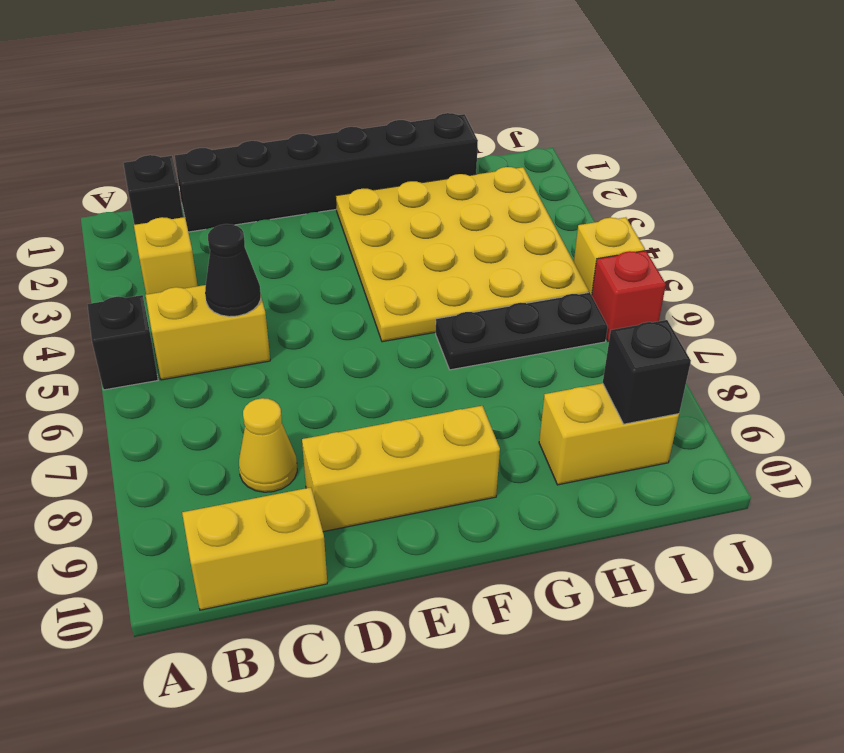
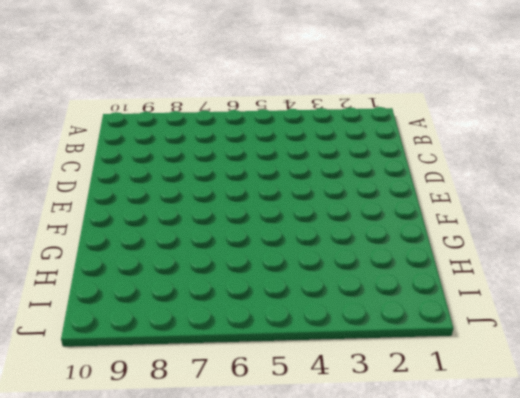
none -> black 1x1 brick [87,295,158,390]
none -> black 1x1 brick [123,155,183,225]
none -> yellow 1x1 brick [134,217,198,294]

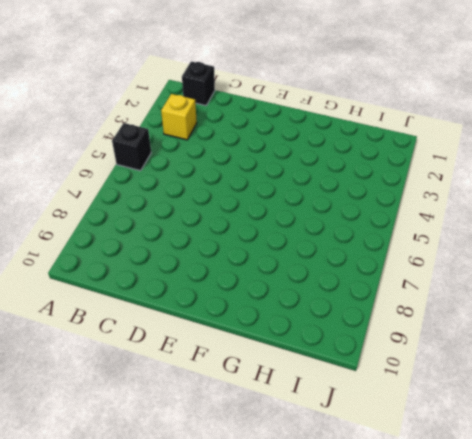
none -> yellow 1x2 brick [146,285,270,380]
none -> yellow 1x2 brick [182,488,327,610]
none -> black 1x6 brick [175,113,478,232]

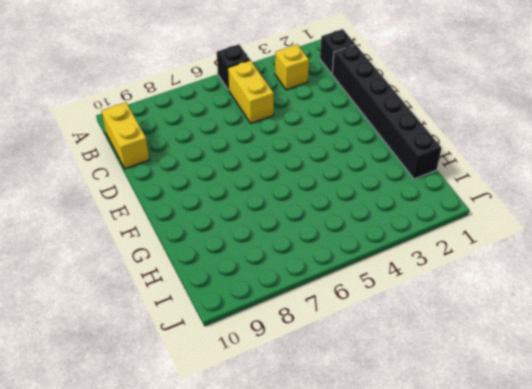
none -> yellow 1x1 cone [239,398,297,492]
none -> yellow 1x3 brick [302,406,500,532]
none -> yellow 4x4 plate [336,167,589,342]

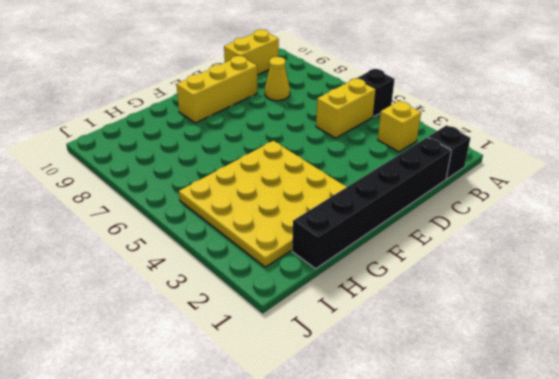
none -> black 1x3 plate [436,292,608,370]
none -> yellow 1x2 brick [539,383,679,485]
none -> yellow 1x1 brick [574,217,645,295]

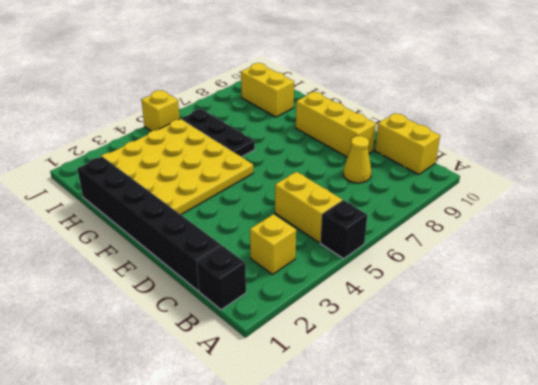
none -> red 1x1 brick [592,251,666,341]
none -> black 1x1 cone [205,224,261,317]
none -> black 1x1 brick [603,320,691,424]

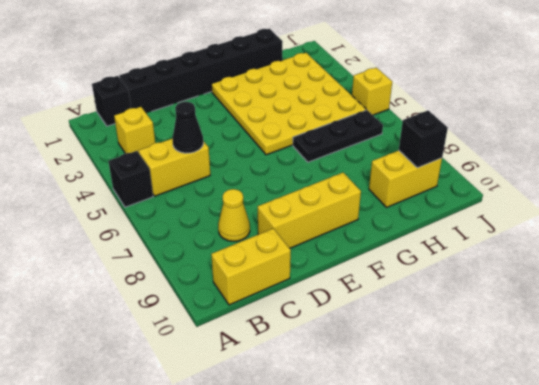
none -> red 1x1 brick [592,251,666,341]

